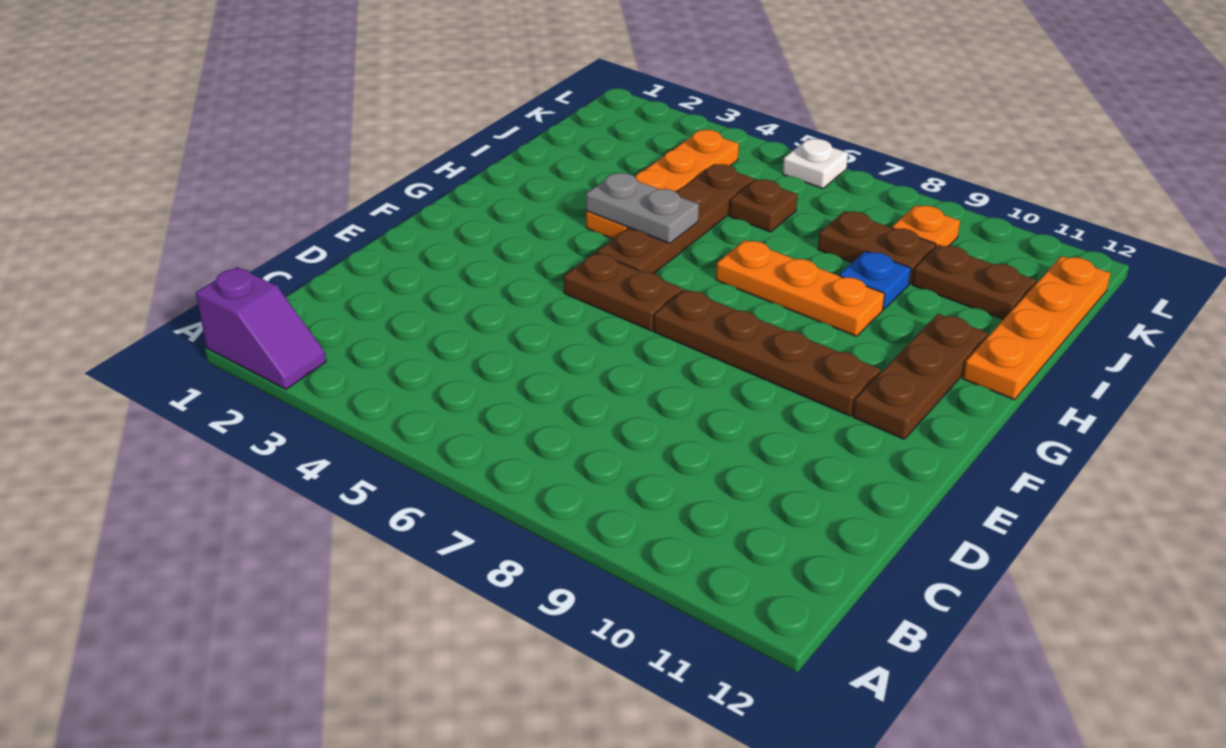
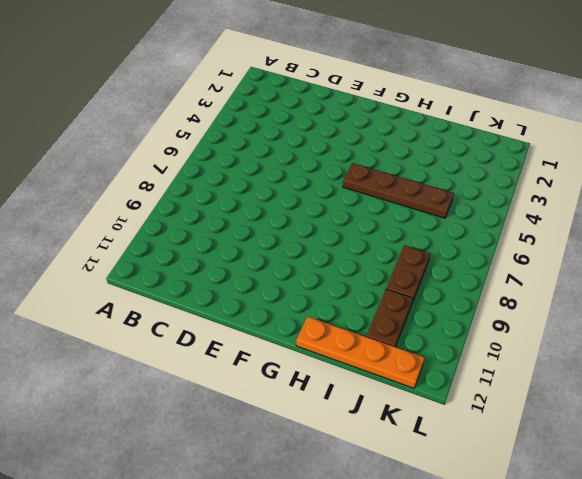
none -> purple 1x2 slope [196,267,326,389]
none -> brown 1x2 plate [564,253,683,331]
none -> brown 1x4 plate [654,289,881,416]

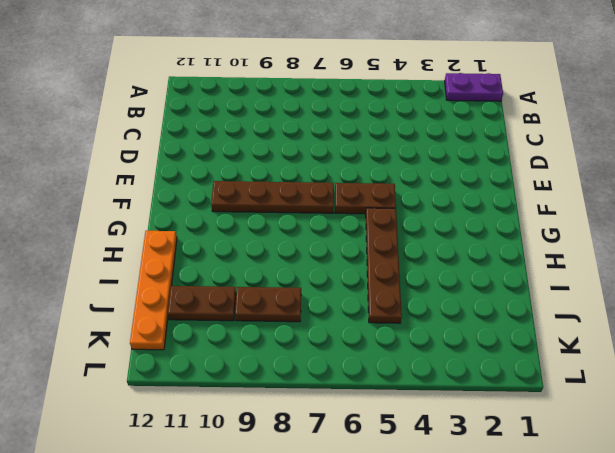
purple 1x2 plate [445,73,503,101] -> purple 1x2 slope [196,267,326,389]
none -> brown 1x3 plate [853,314,988,439]
none -> orange 1x4 plate [586,130,739,239]
none -> orange 1x3 plate [716,240,885,336]

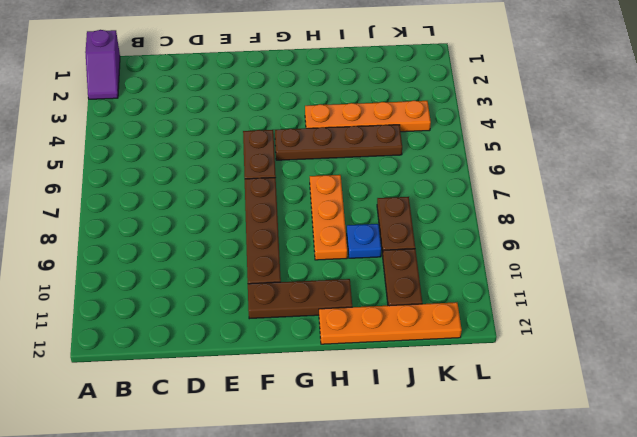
none -> brown 1x1 plate [729,179,798,232]
none -> orange 1x1 plate [892,205,960,247]
none -> white 1x1 plate [783,139,848,189]

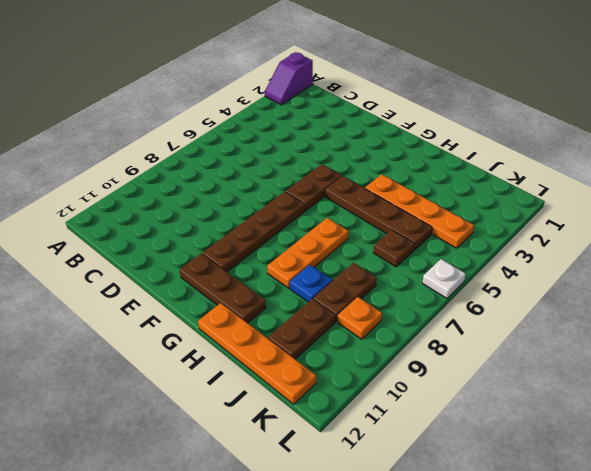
none -> grey 1x2 plate [586,173,699,244]

